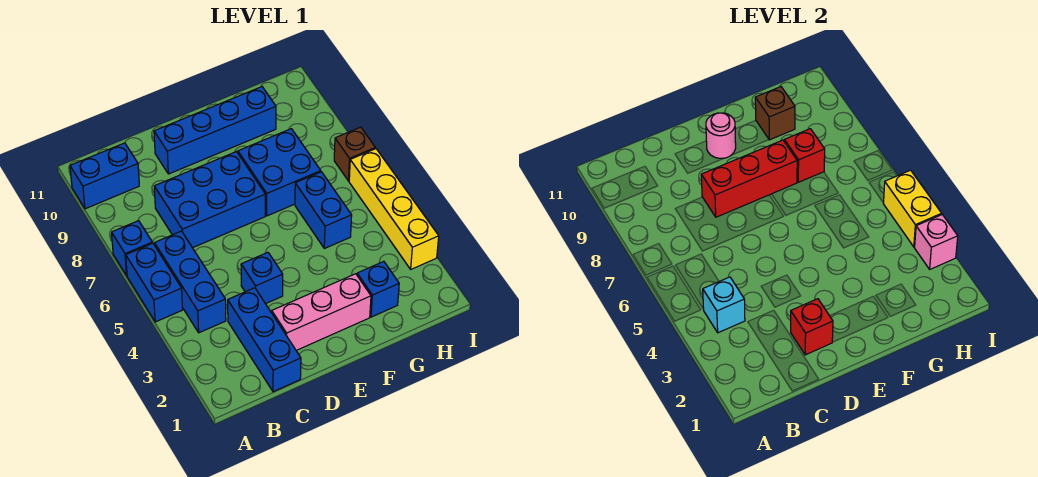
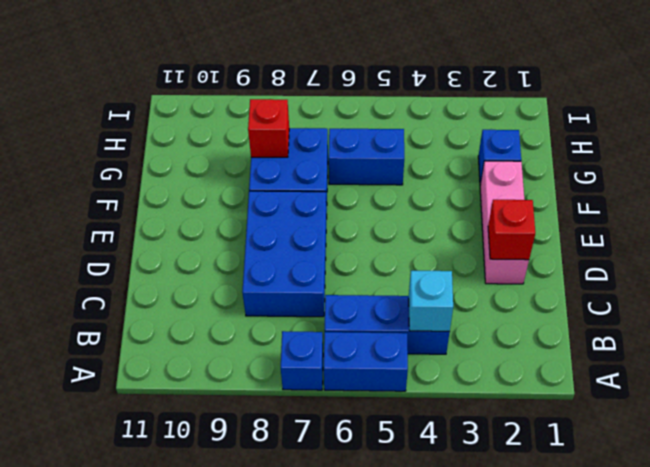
none -> blue 1x2 brick [70,143,139,209]
none -> blue 1x3 brick [228,288,301,392]
none -> blue 1x1 brick [241,253,283,304]

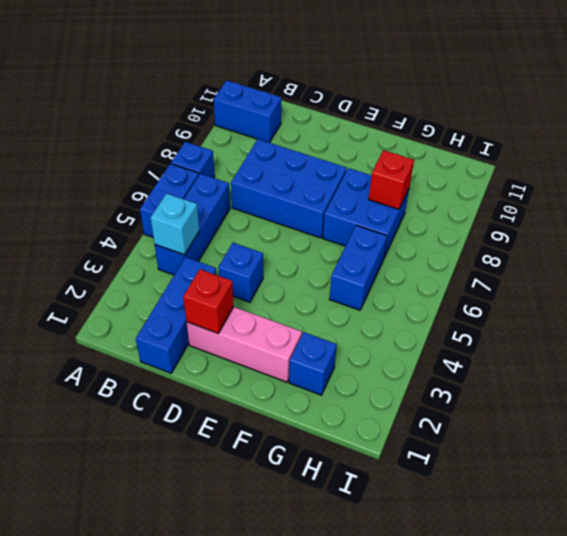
none -> blue 1x4 brick [154,87,276,174]
none -> yellow 1x4 brick [349,149,439,269]
none -> brown 1x1 brick [334,127,375,181]

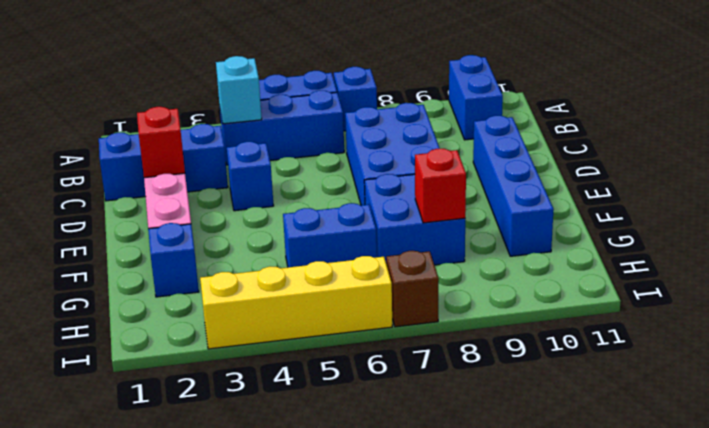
none -> red 1x3 brick [701,140,797,217]
none -> pink 1x1 round brick [706,113,736,159]
none -> brown 1x1 brick [755,87,795,140]

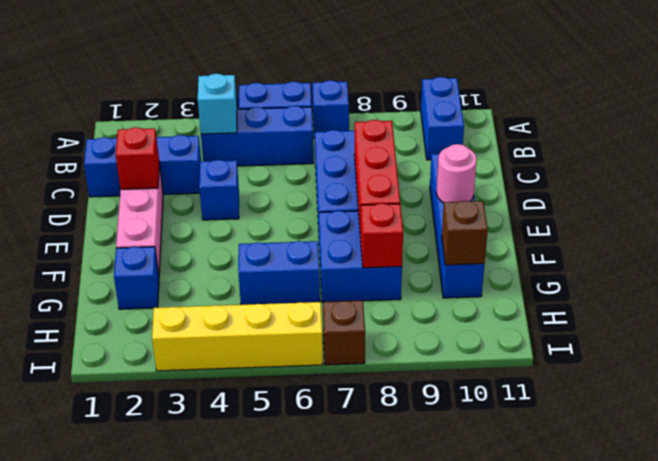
none -> pink 1x1 brick [915,215,958,269]
none -> yellow 1x2 brick [884,170,942,247]

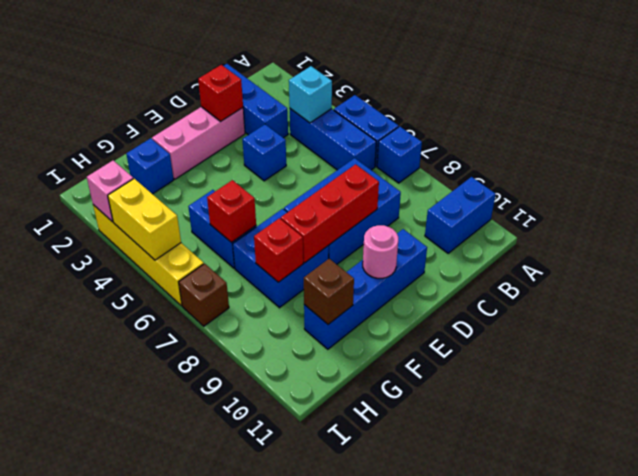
red 1x1 brick [207,180,256,242] -> none

